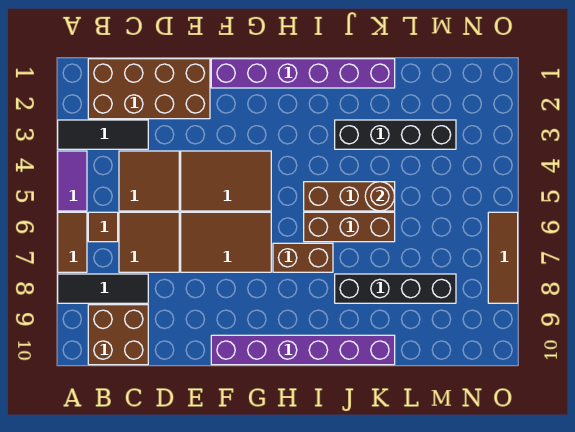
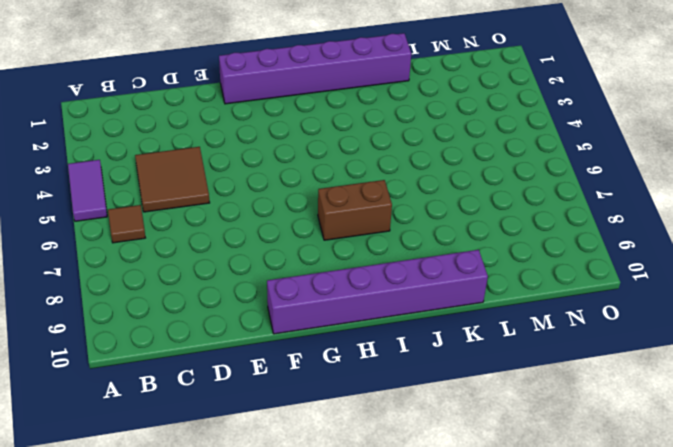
none -> black 1x3 tile [58,120,148,149]
none -> brown 1x2 tile [58,212,87,272]
none -> black 1x3 tile [58,274,148,303]

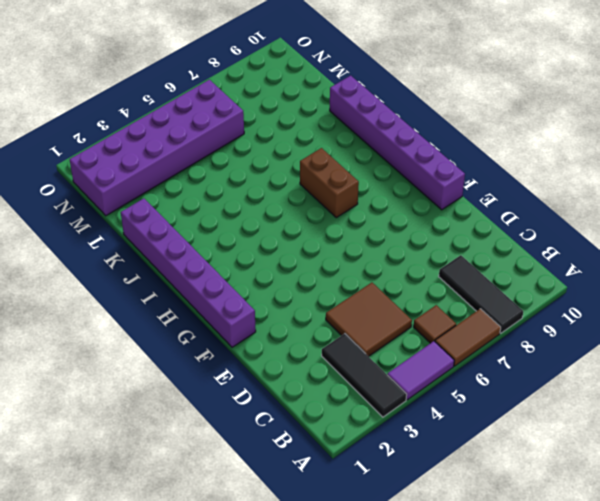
purple 2x6 brick [70,80,244,216] -> black 1x4 brick [335,120,456,149]
none -> brown 2x4 brick [88,59,210,119]
none -> brown 2x2 brick [88,305,148,365]
none -> brown 2x2 tile [119,212,179,272]

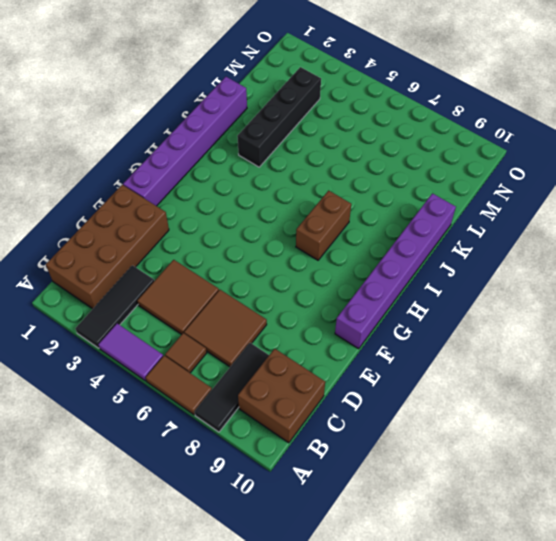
none -> brown 2x3 tile [181,151,271,211]
none -> brown 2x3 tile [181,212,271,272]
none -> brown 1x3 brick [304,182,395,211]

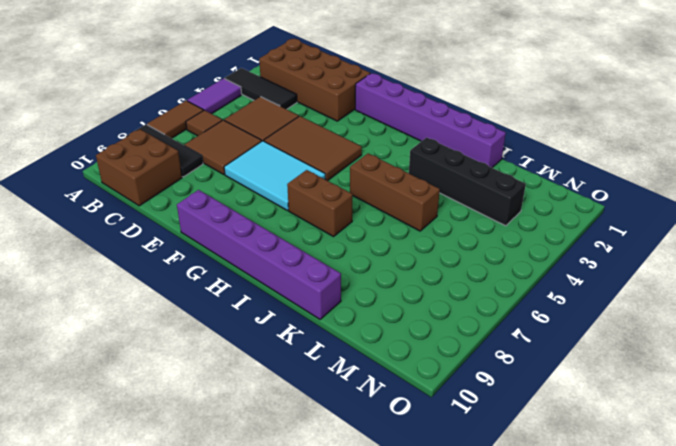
cyan 2x3 tile [224,141,326,211] -> brown 2x3 tile [181,212,271,272]
none -> brown 1x3 brick [304,212,395,242]
none -> black 1x4 brick [335,274,456,303]
none -> brown 1x3 tile [488,212,518,303]

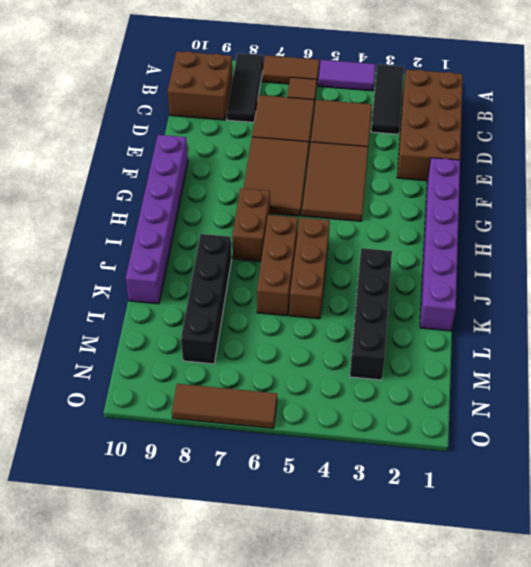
none -> brown 1x1 round brick [365,182,395,211]

